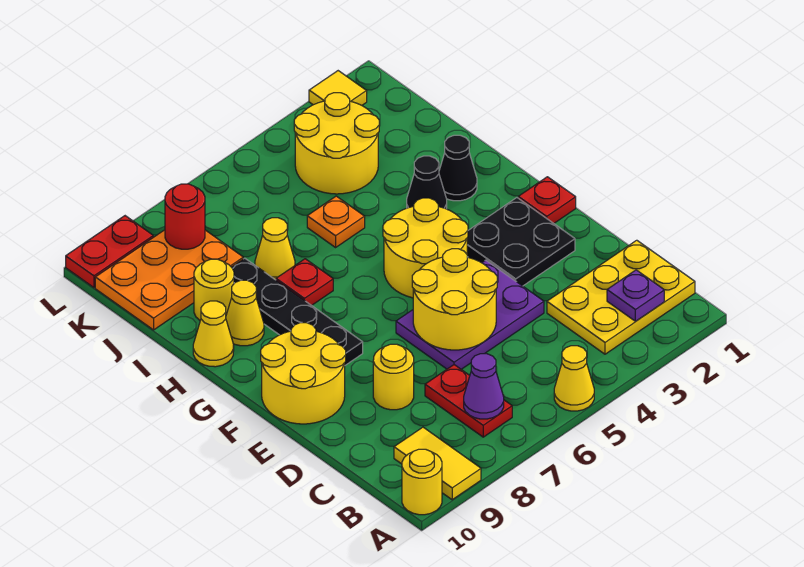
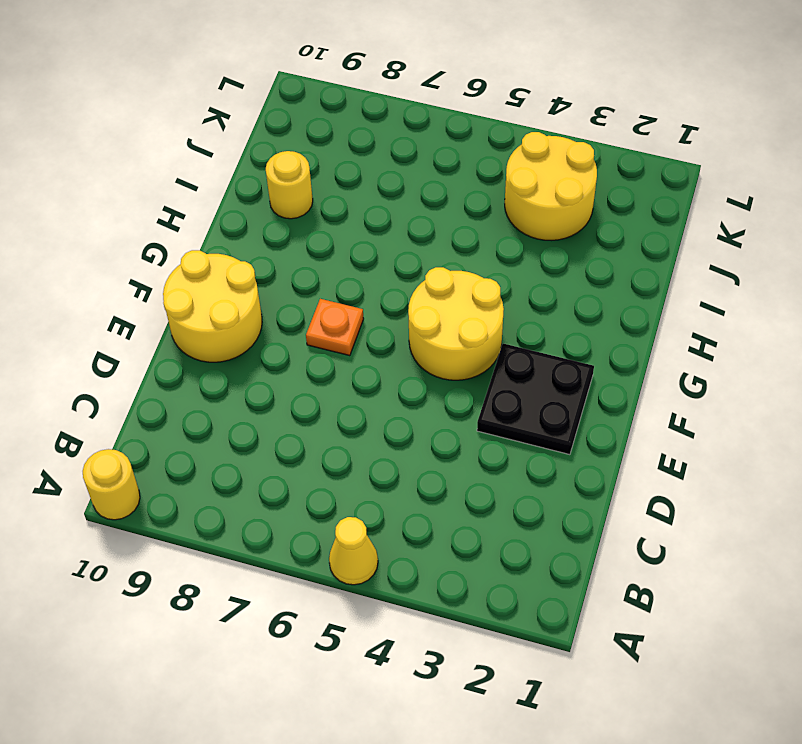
orange 1x1 plate [306,299,364,356] -> orange 1x1 plate moved to [307,196,365,247]
none -> yellow 1x2 tile [394,427,481,500]
none -> yellow 2x3 plate [547,240,695,354]
none -> red 1x2 plate [425,365,512,437]

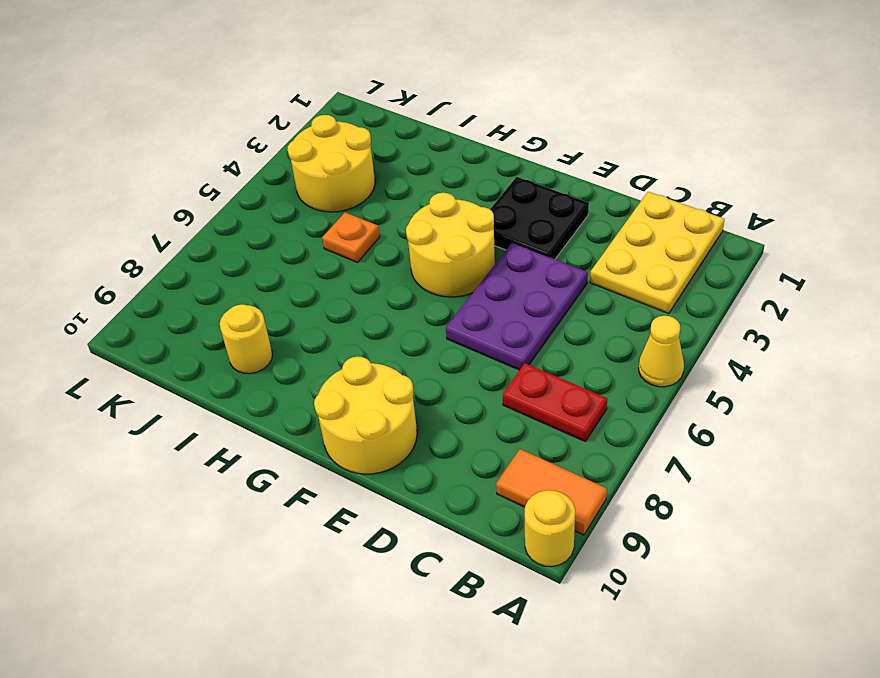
orange 1x2 tile [496,449,607,535] -> yellow 1x2 tile [394,427,481,500]
none -> yellow 1x1 round brick [373,344,414,410]
none -> red 1x1 plate [518,177,576,223]
none -> black 1x4 plate [232,258,363,365]

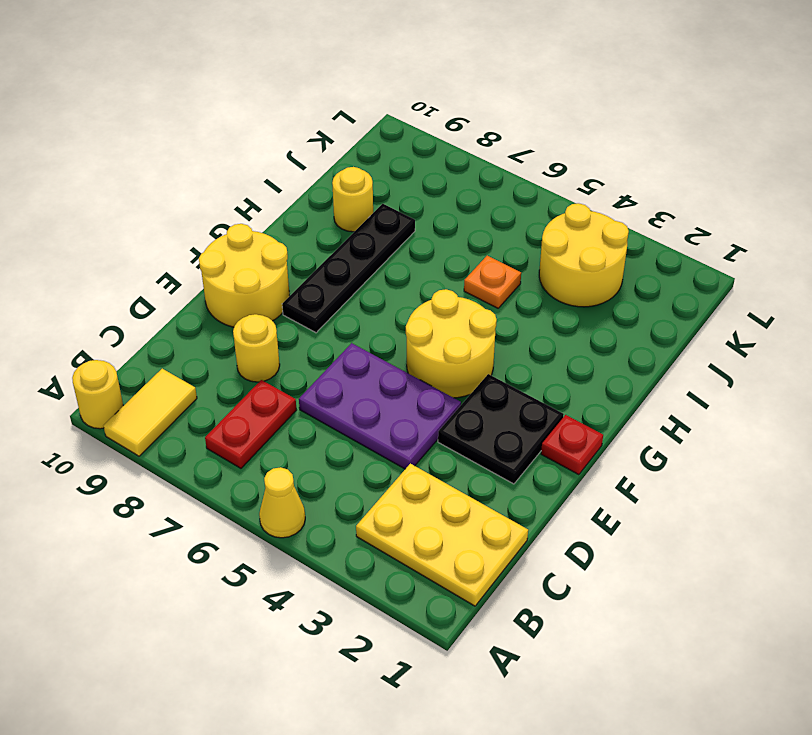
none -> black 1x1 cone [439,135,477,201]
none -> black 1x1 cone [407,156,447,209]
none -> red 1x1 plate [276,259,333,305]

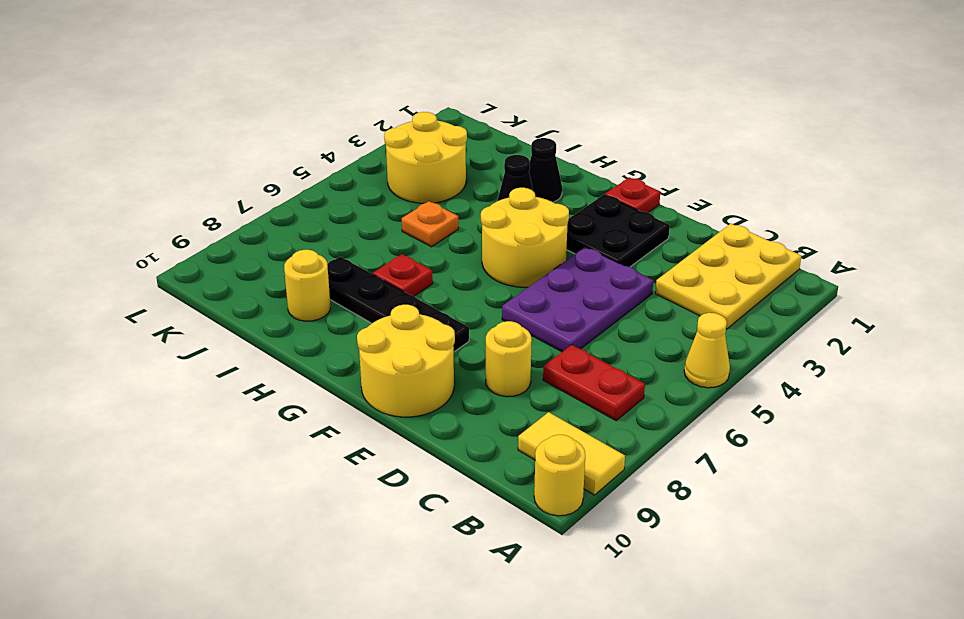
none -> yellow 1x1 cone [226,280,264,346]
none -> yellow 1x1 cone [193,301,234,367]
none -> yellow 1x1 cone [255,218,295,280]

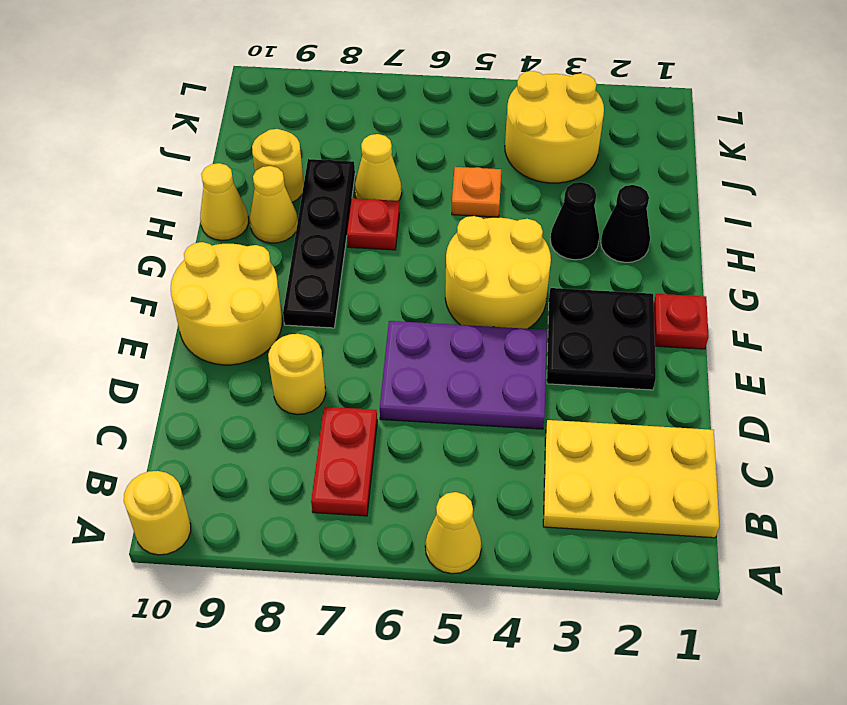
none -> yellow 1x2 tile [394,427,481,500]
none -> orange 2x3 plate [95,230,243,330]
none -> yellow 1x1 tile [309,71,367,105]

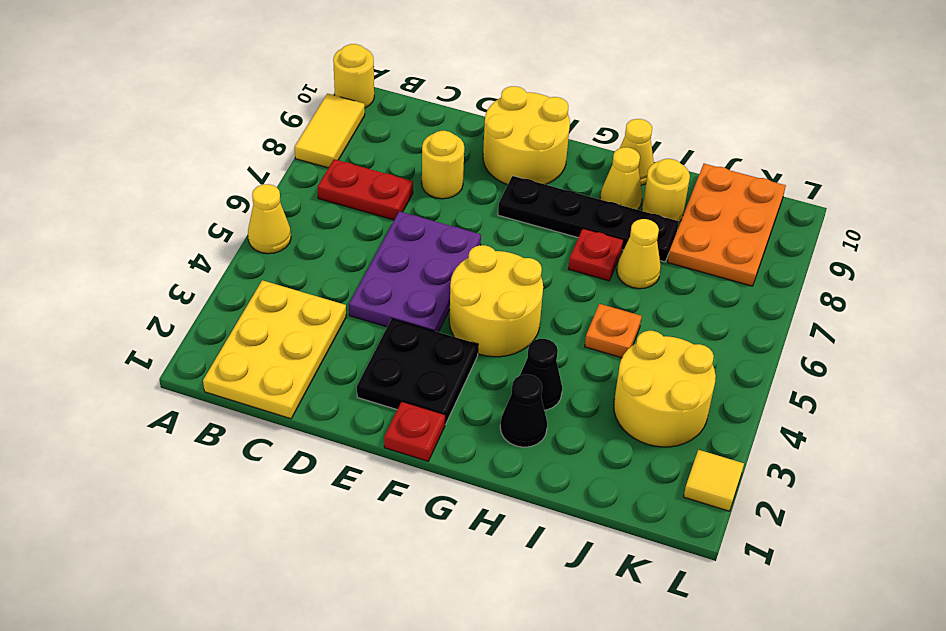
yellow 1x2 tile [295,94,365,168] -> yellow 1x2 tile turned to [394,427,481,500]
none -> red 1x2 plate [66,216,153,288]
none -> purple 1x1 plate [607,270,664,321]
none -> purple 1x1 cone [464,354,504,419]

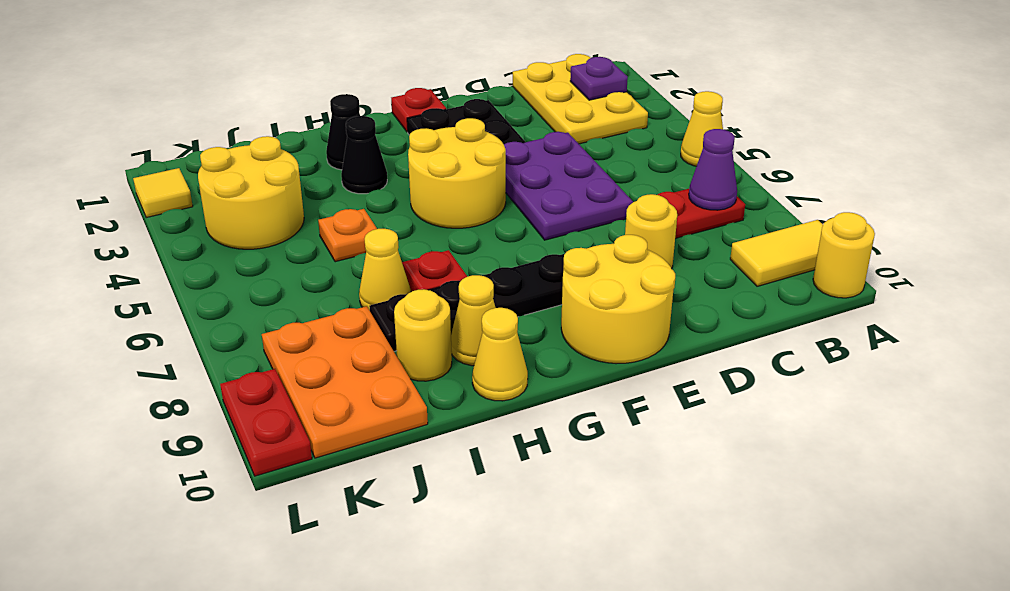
none -> yellow 2x2 round brick [412,249,497,350]
none -> red 1x1 round brick [165,184,205,249]

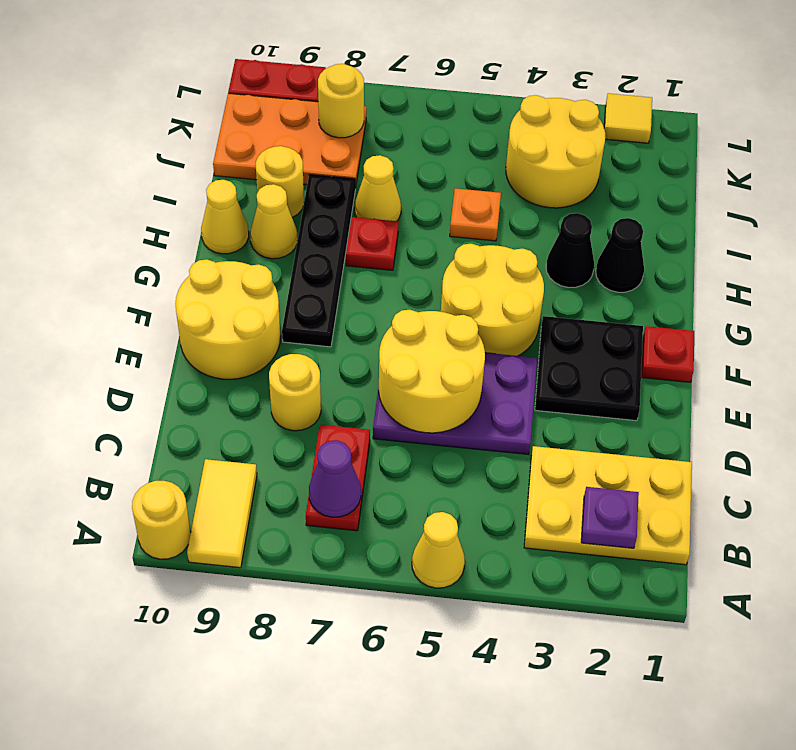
yellow 1x1 round brick [318,64,364,138] -> red 1x1 round brick [165,184,205,249]

